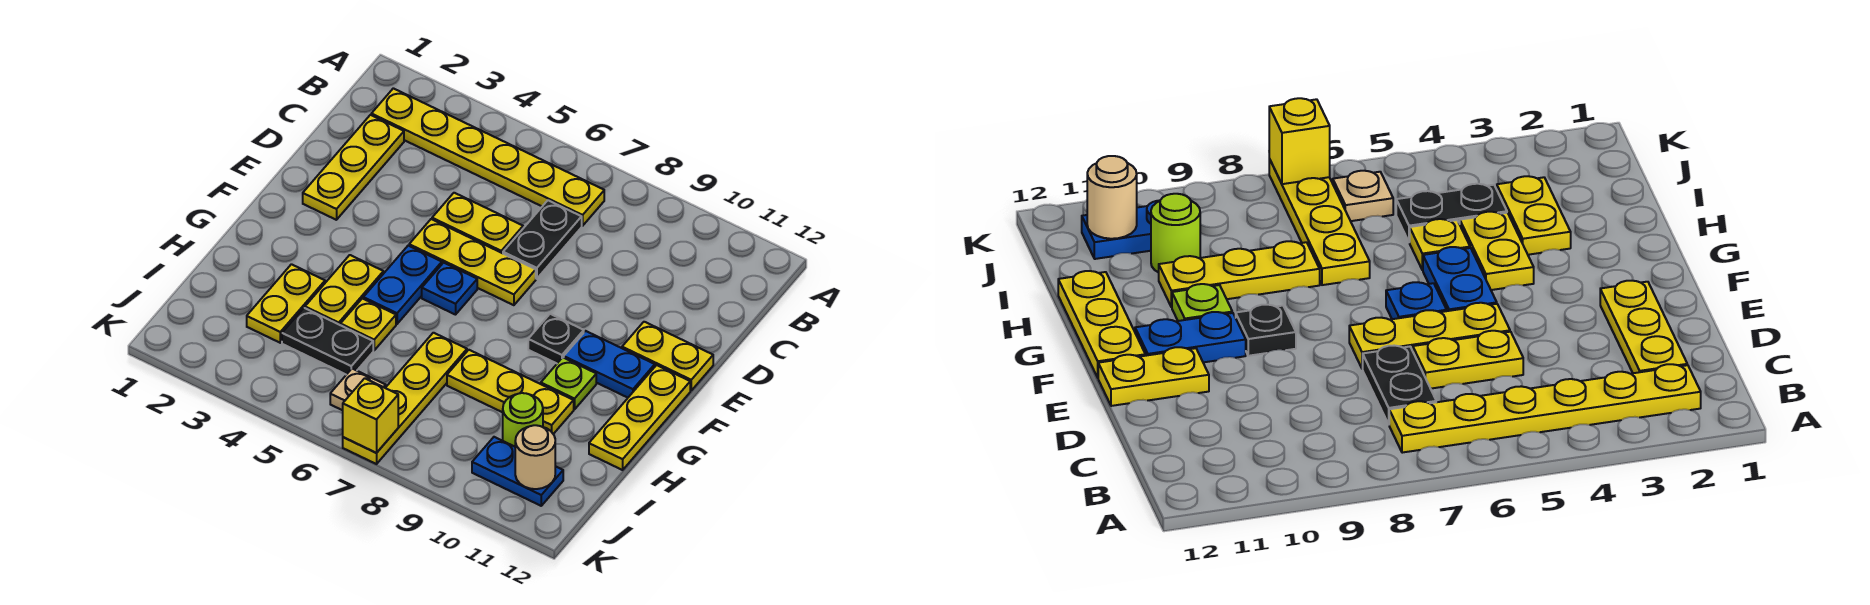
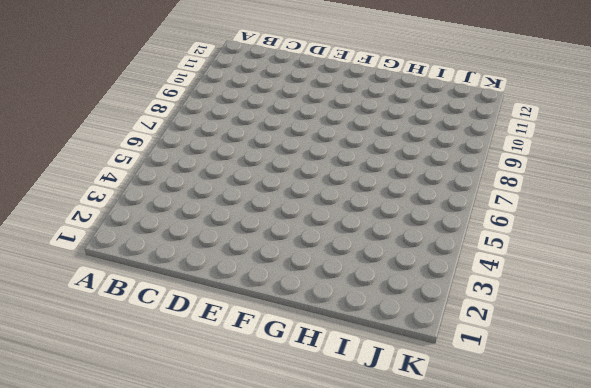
none -> yellow 1x6 plate [371,88,604,226]
none -> yellow 1x3 plate [303,115,404,220]
none -> black 1x2 plate [503,200,582,279]

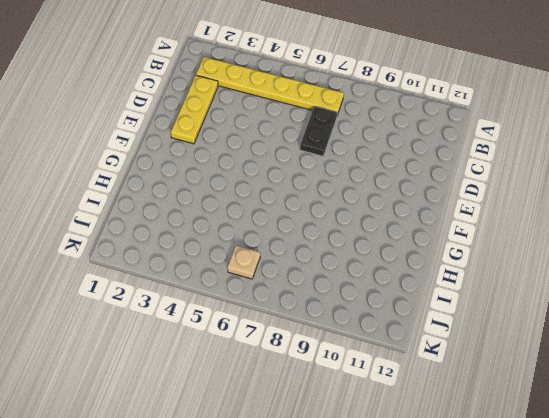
none -> yellow 1x2 plate [432,193,523,253]
none -> yellow 1x3 plate [409,219,536,305]
none -> yellow 1x2 plate [622,322,713,390]

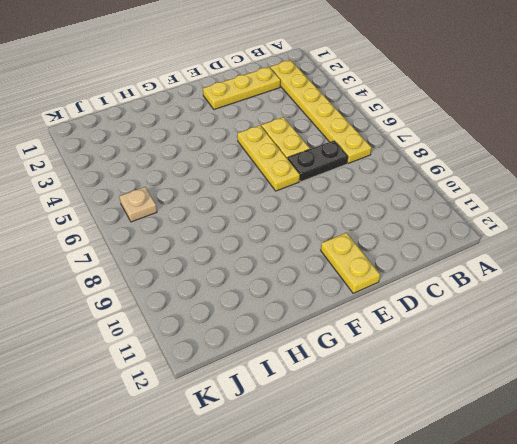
none -> blue 1x2 plate [363,246,442,324]
none -> blue 1x1 plate [422,263,477,315]
none -> black 1x1 plate [528,314,584,363]

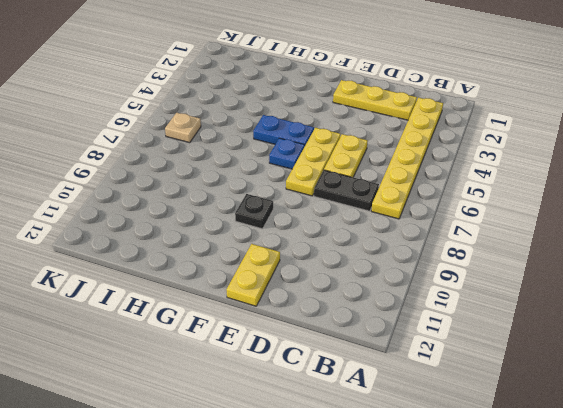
none -> blue 1x2 plate [564,331,655,398]
none -> yellow 1x3 plate [589,365,690,470]
none -> yellow 1x2 plate [305,255,383,325]

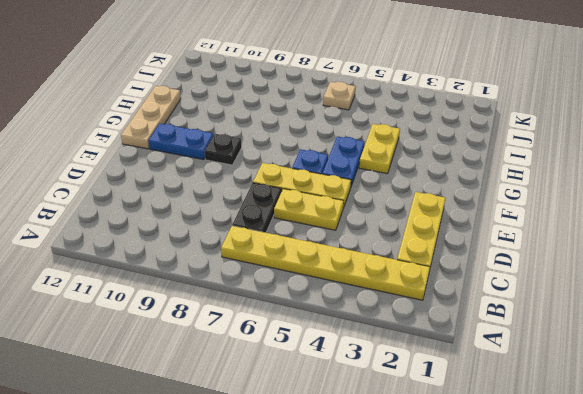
tan 1x3 plate [121,86,181,149] -> yellow 1x3 plate [589,365,690,470]
none -> yellow 1x2 plate [622,322,713,390]
none -> lime 1x1 plate [541,357,596,409]
none -> yellow 1x2 plate [247,264,325,343]

